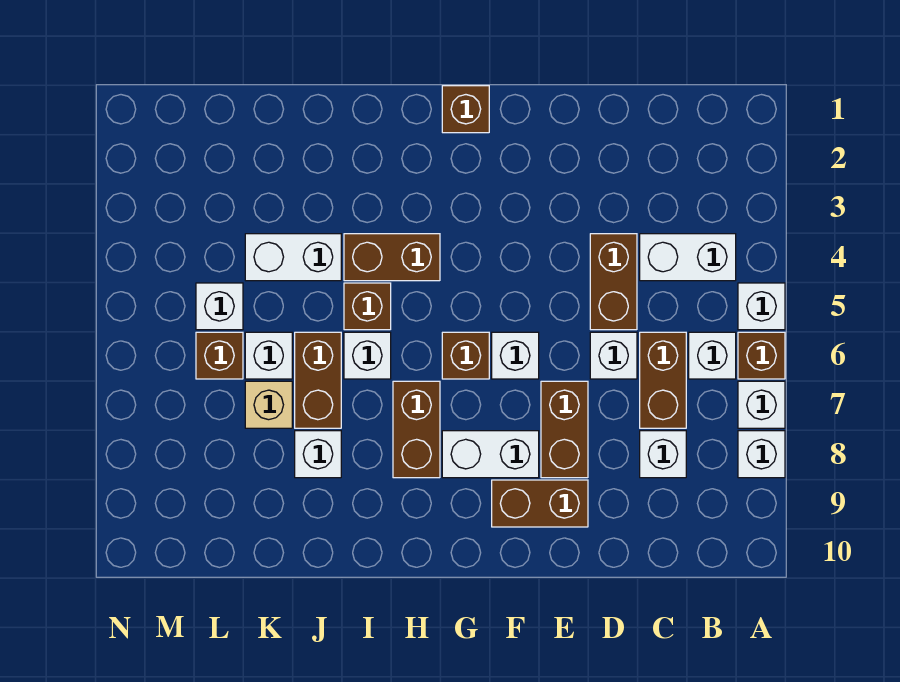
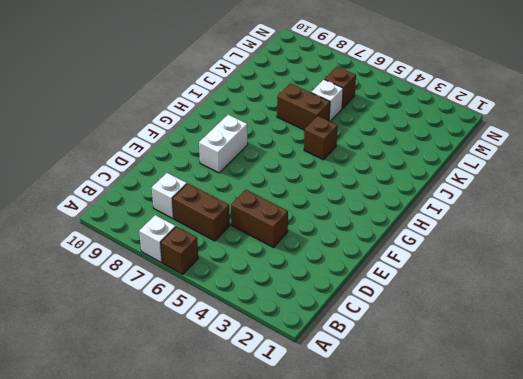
none -> white 1x1 brick [738,283,785,330]
none -> white 1x1 brick [738,431,785,478]
none -> white 1x2 brick [640,234,736,281]

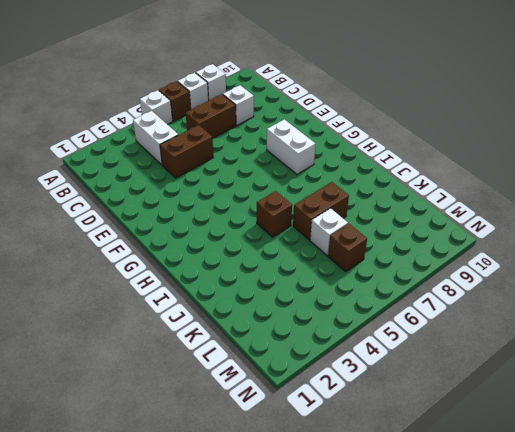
none -> white 1x1 brick [689,332,736,379]
none -> white 1x1 brick [590,332,637,379]
none -> brown 1x2 brick [541,381,588,478]

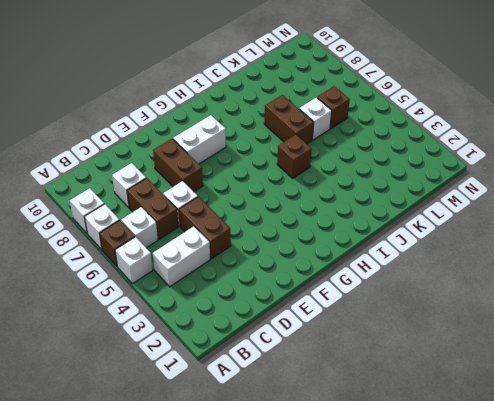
none -> brown 1x2 brick [492,480,588,527]
none -> white 1x1 brick [492,332,539,379]
none -> brown 1x1 brick [442,86,489,133]

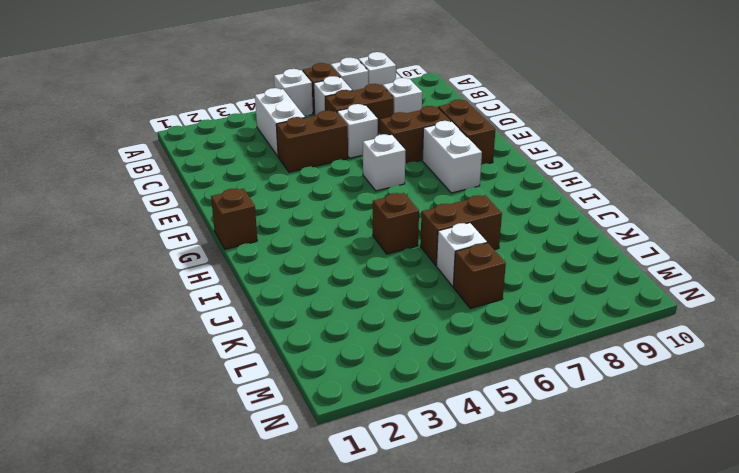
none -> brown 1x1 brick [442,332,489,379]
none -> brown 1x2 brick [344,234,440,281]
none -> brown 1x2 brick [393,381,440,478]

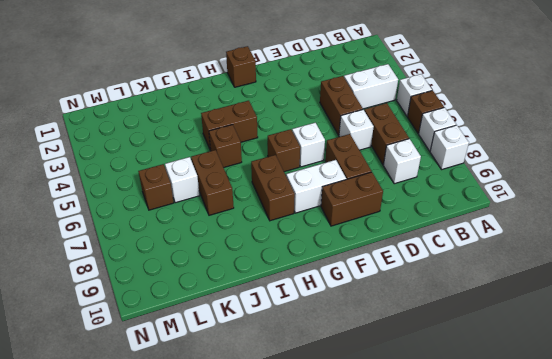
none -> white 1x1 brick [689,332,736,379]
none -> white 1x1 brick [344,332,391,379]
none -> white 1x2 brick [245,234,341,281]

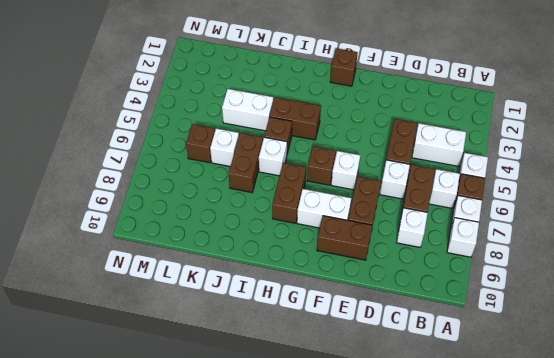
none -> white 1x1 brick [295,431,341,478]
none -> tan 1x1 brick [245,381,292,428]
none -> white 1x1 brick [196,283,243,330]

